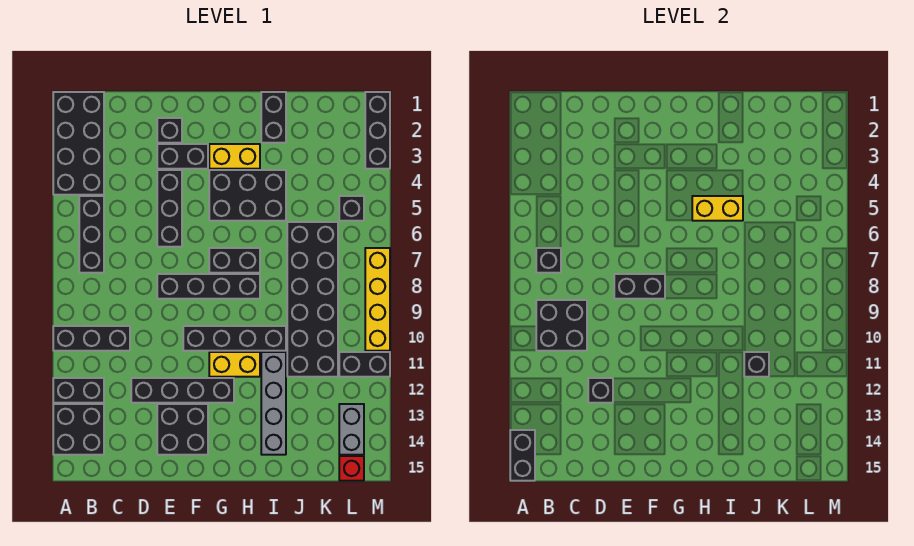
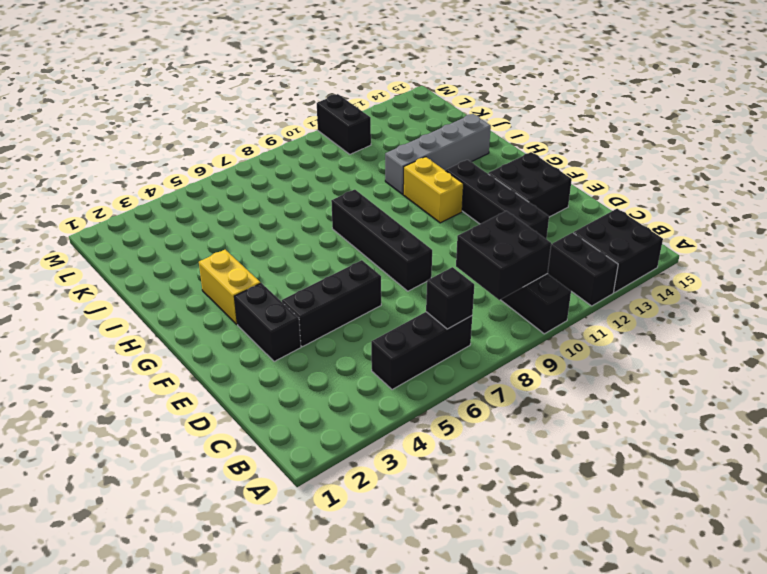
none -> black 2x4 brick [53,92,104,195]
none -> black 1x1 brick [157,118,182,143]
none -> black 1x4 brick [183,326,286,351]
none -> black 2x3 brick [209,170,286,221]

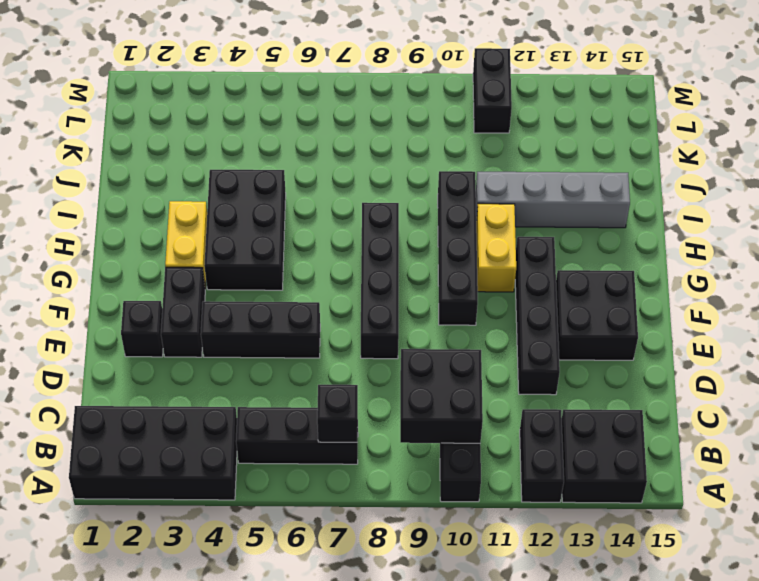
none -> black 1x2 brick [209,248,260,273]
none -> black 1x2 brick [261,92,286,143]
none -> black 2x6 brick [287,222,338,377]
none -> black 1x1 brick [339,196,364,221]

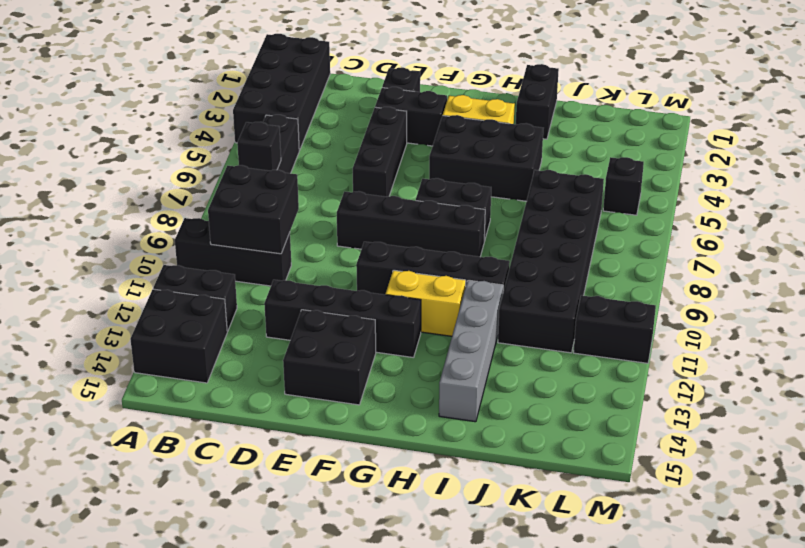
none -> grey 1x2 brick [339,404,364,455]
none -> red 1x1 brick [339,456,364,481]
none -> black 1x3 brick [365,92,390,169]
none -> yellow 1x4 brick [365,248,390,351]

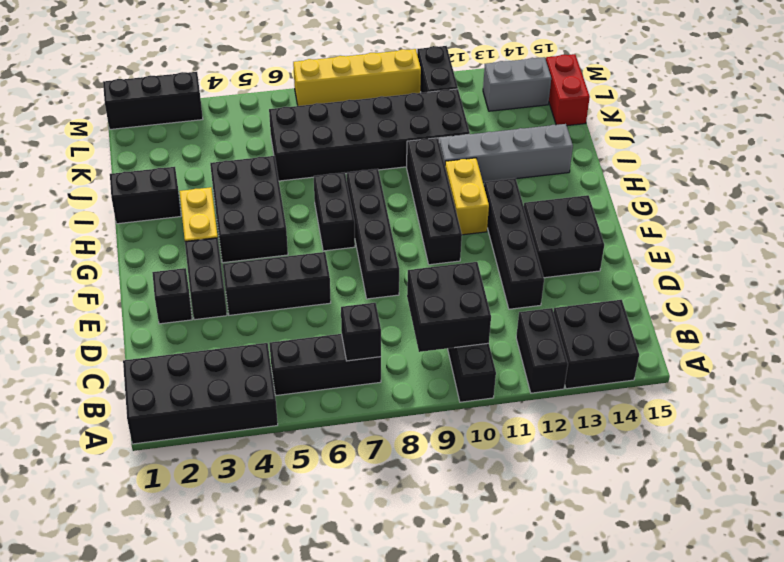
red 1x2 brick [546,54,590,126] -> red 1x1 brick [339,456,364,481]
none -> black 1x1 brick [339,196,364,221]
none -> black 1x2 brick [510,430,535,481]
none -> black 1x1 brick [588,378,613,403]
none -> black 1x2 brick [614,274,665,299]

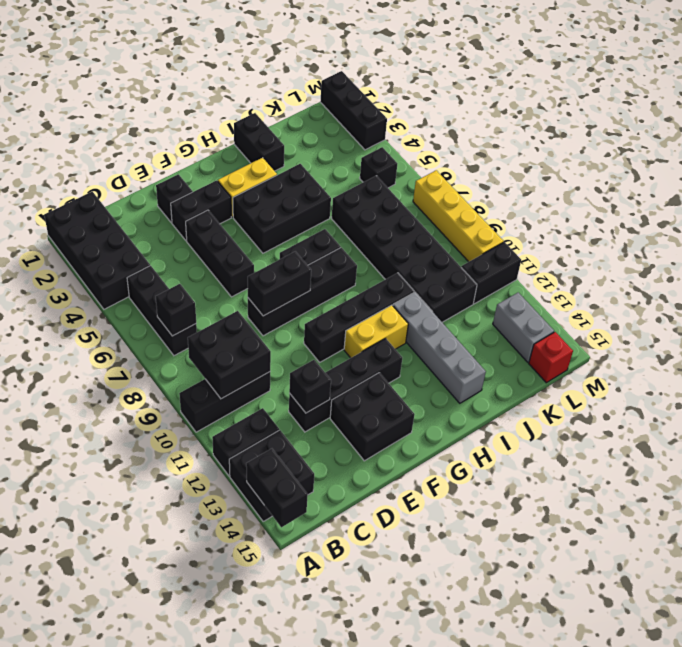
none -> yellow 1x2 brick [692,196,743,221]
none -> black 1x1 brick [744,352,769,377]

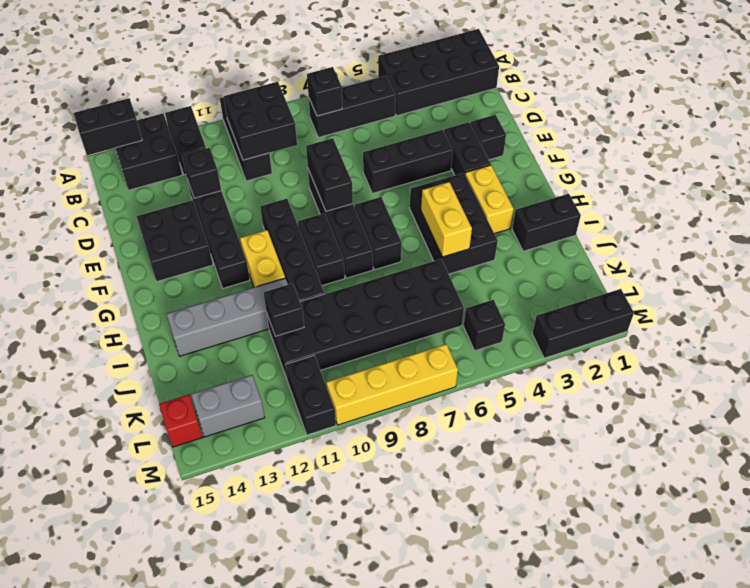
black 1x2 brick [298,213,345,286] -> none

